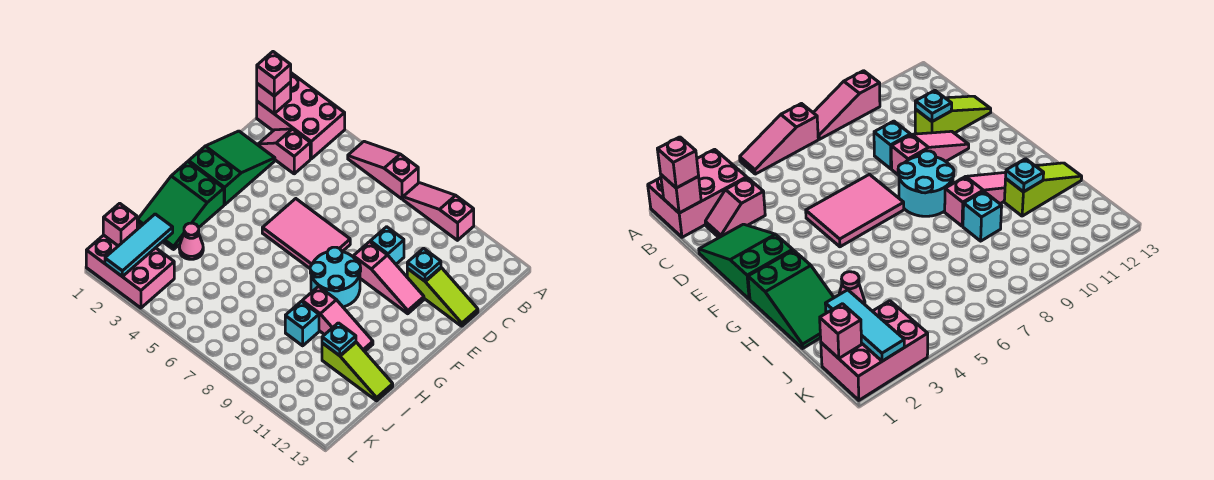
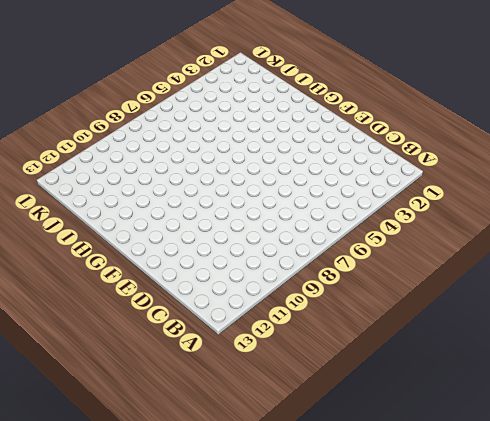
none -> pink 2x3 brick [257,73,345,159]
none -> pink 1x3 slope [348,141,418,199]
none -> pink 1x3 slope [403,183,474,240]

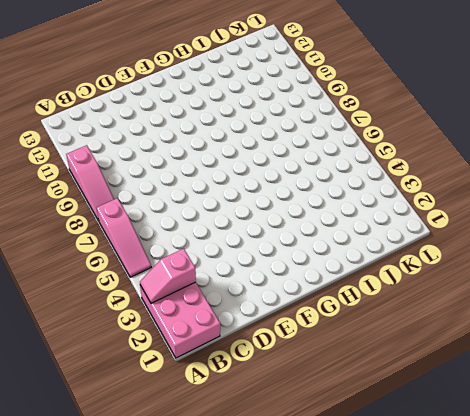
pink 1x2 slope [140,249,196,303] -> pink 1x2 slope turned to [258,129,310,174]
none -> green 2x3 slope [189,131,275,205]
none -> cyan 1x1 brick [370,227,404,264]
none -> lime 1x3 slope [407,268,478,326]

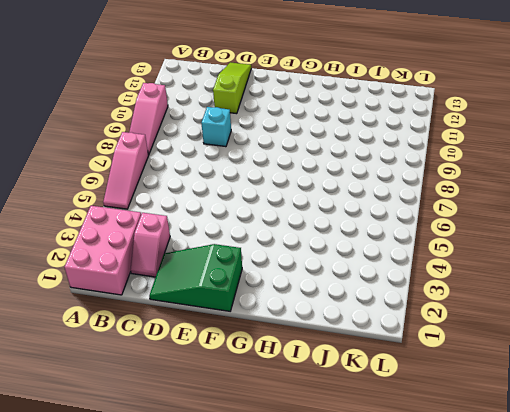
none -> pink 2x3 tile [262,199,350,268]
none -> pink 1x3 slope [353,242,424,314]
none -> cyan 2x2 round brick [310,247,361,307]

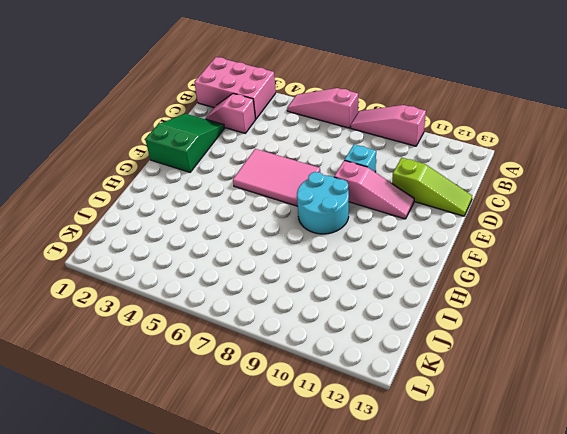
none -> green 2x3 slope [137,162,224,249]
none -> pink 1x3 slope [302,287,373,351]
none -> pink 1x1 cone [179,223,203,259]

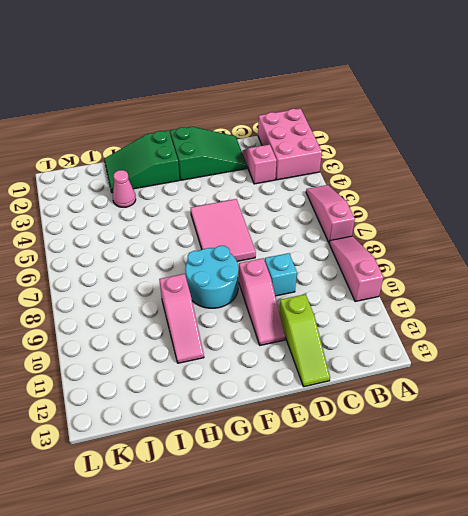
none -> cyan 1x1 brick [285,301,319,346]
none -> lime 1x3 slope [322,342,393,401]
none -> pink 2x3 brick [86,235,174,308]

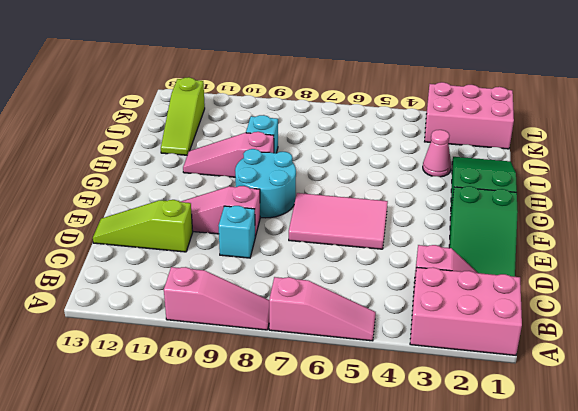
lime 1x3 slope [161,77,205,155] -> lime 1x3 slope turned to [322,342,393,401]
none -> pink 1x1 brick [257,82,291,113]
none -> cyan 1x1 plate [407,248,441,281]
none -> cyan 1x1 plate [322,323,356,356]

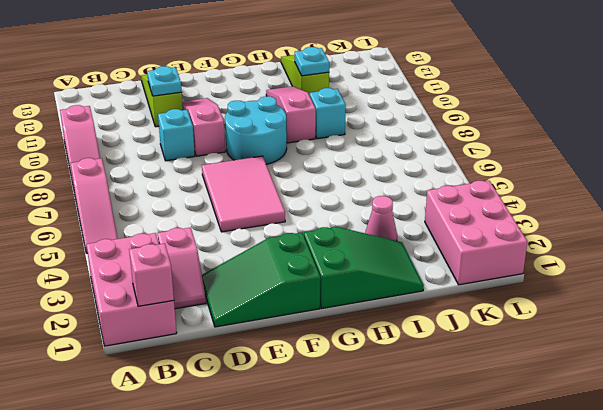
none -> cyan 1x3 tile [105,214,173,276]
none -> pink 1x1 brick [103,203,137,246]
none -> pink 1x1 brick [257,52,291,96]

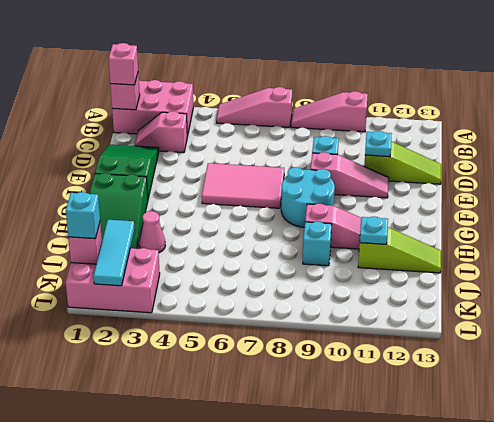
cyan 1x1 brick [66,192,100,239] -> none

